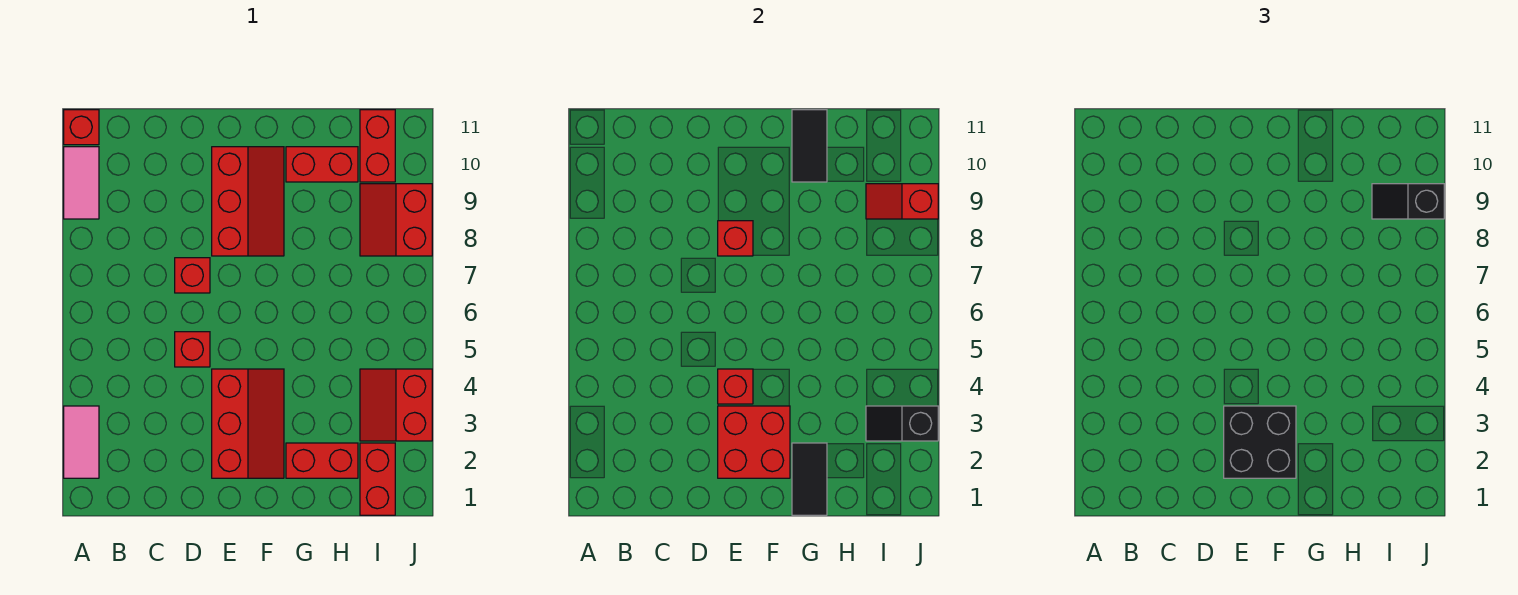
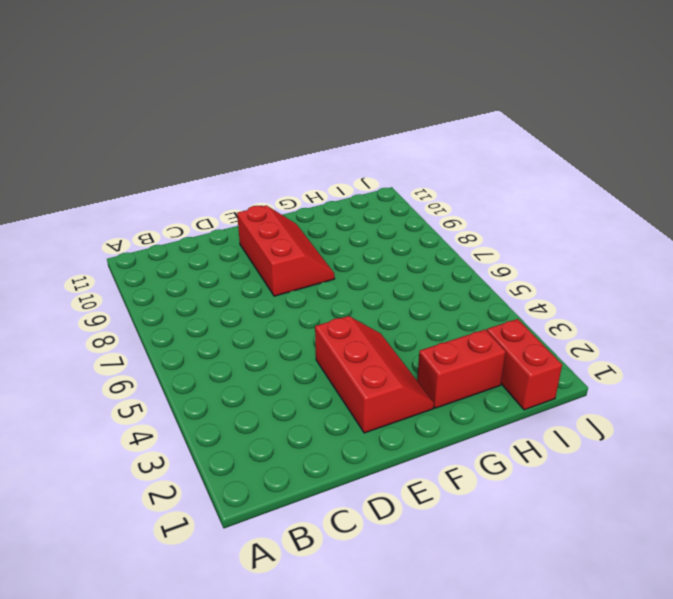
none -> pink 1x2 tile [64,406,99,478]
none -> pink 1x2 tile [64,147,99,219]
none -> red 1x1 brick [64,110,99,145]

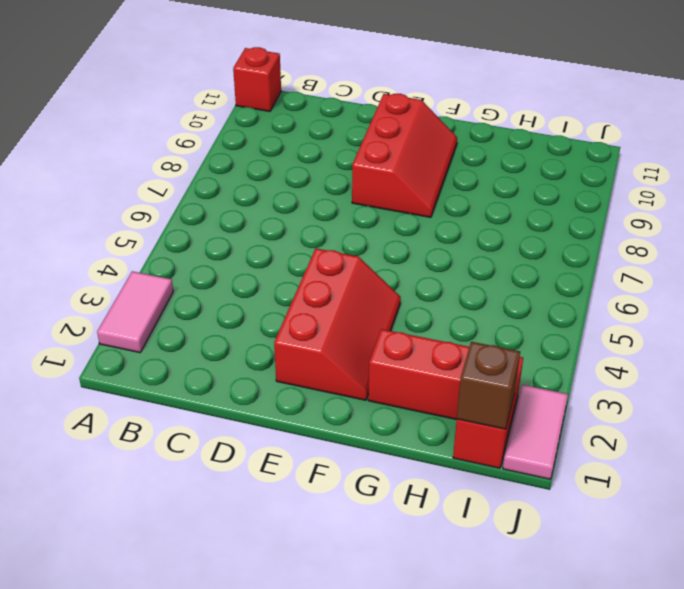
brown 1x1 brick [457,342,520,429] -> none
pink 1x2 tile [503,385,568,479] -> pink 1x2 tile moved to [64,147,99,219]
none -> red 1x1 brick [175,332,210,367]
none -> red 1x1 brick [175,258,210,293]
none -> red 1x2 brick [286,147,358,182]

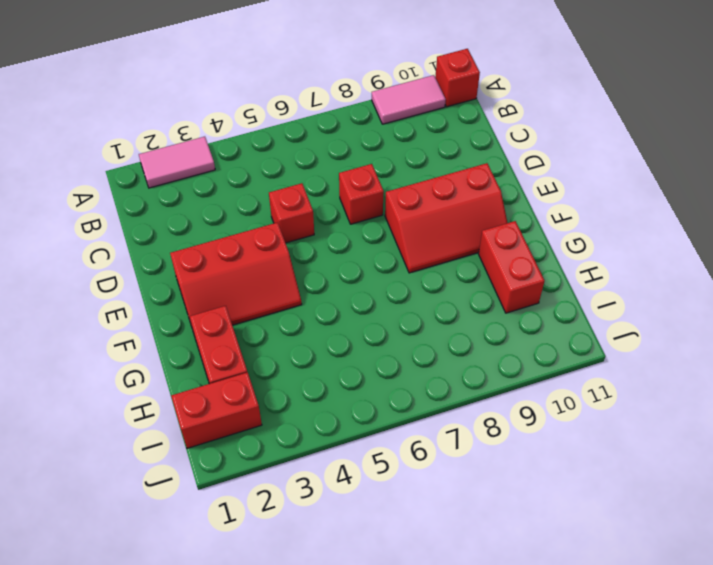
none -> red 2x2 slope [360,369,432,441]
none -> red 2x2 slope [360,184,432,256]
none -> red 1x2 brick [360,110,395,182]

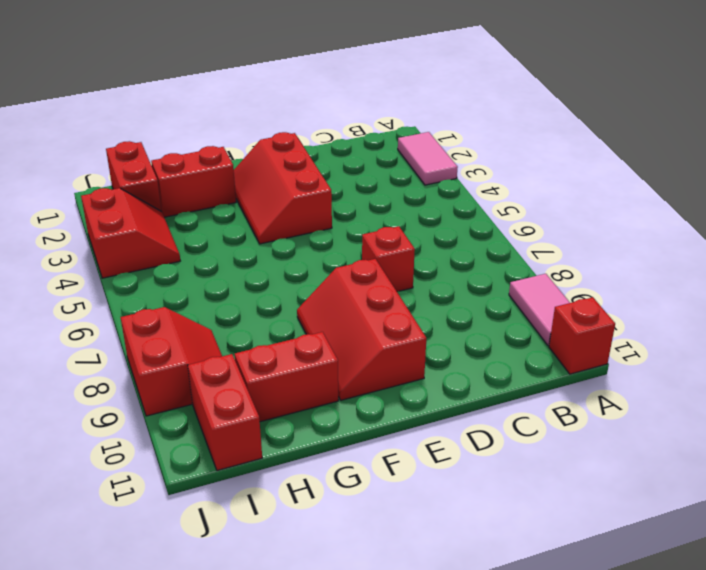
none -> red 1x1 brick [175,332,210,367]
none -> red 2x2 brick [718,406,790,478]
none -> red 1x1 brick [718,369,753,404]

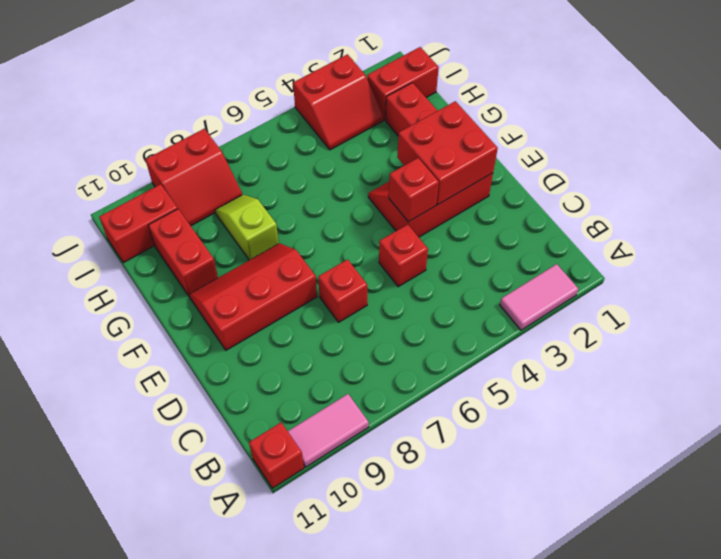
lime 1x2 slope [215,195,279,260] -> none
none -> red 1x1 brick [718,221,753,256]
none -> black 1x2 tile [792,443,827,515]
none -> black 1x2 tile [792,110,827,182]

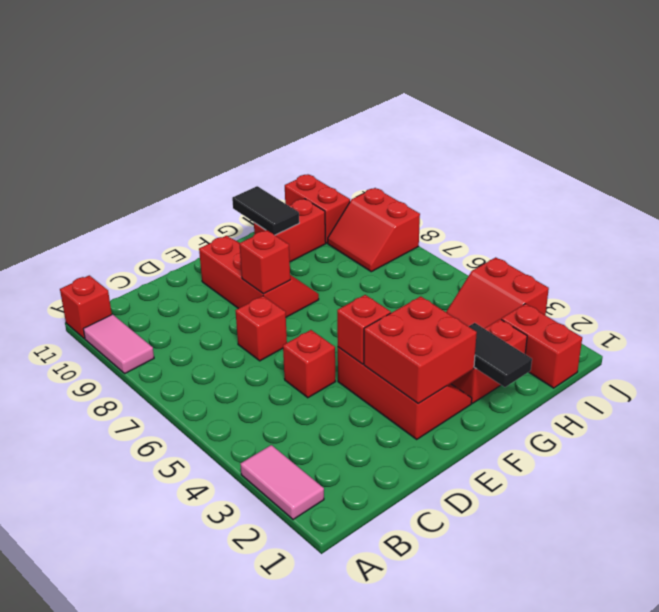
none -> black 1x2 slope [866,406,938,441]
none -> red 1x2 slope [866,184,938,219]
none -> black 2x2 brick [1224,406,1296,478]

